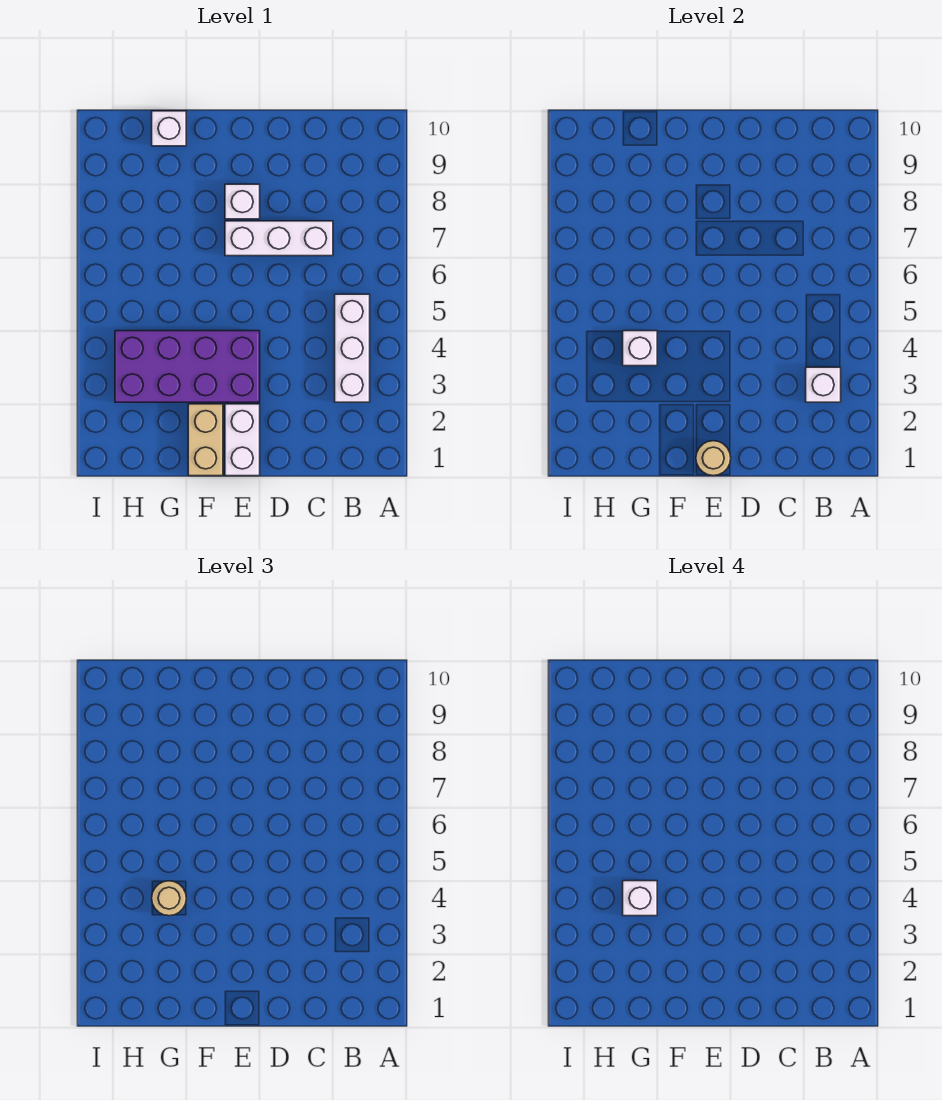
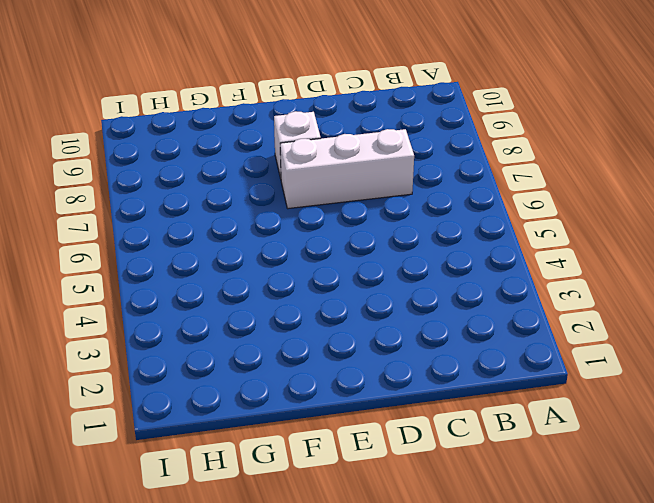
none -> white 1x3 brick [335,294,370,402]
none -> white 1x2 brick [225,404,260,476]
none -> purple 2x4 brick [115,331,260,402]

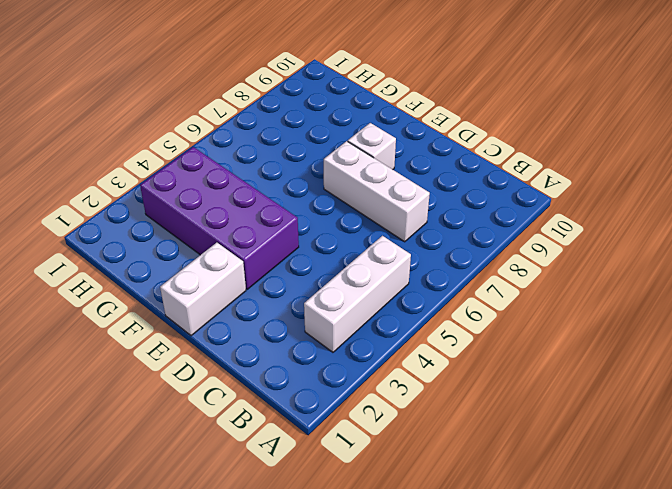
none -> tan 1x2 brick [188,404,223,476]
none -> white 1x1 brick [152,111,186,146]
none -> white 1x1 brick [806,367,841,402]

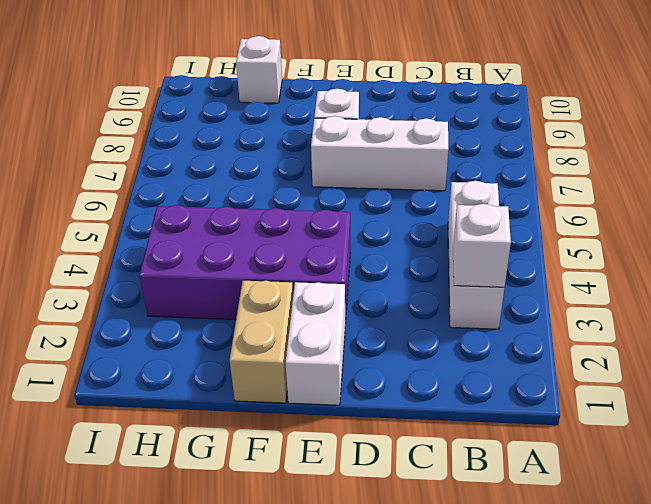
none -> tan 1x1 round brick [696,441,731,476]
none -> white 1x1 brick [623,331,657,366]
none -> tan 1x1 round brick [152,881,186,916]

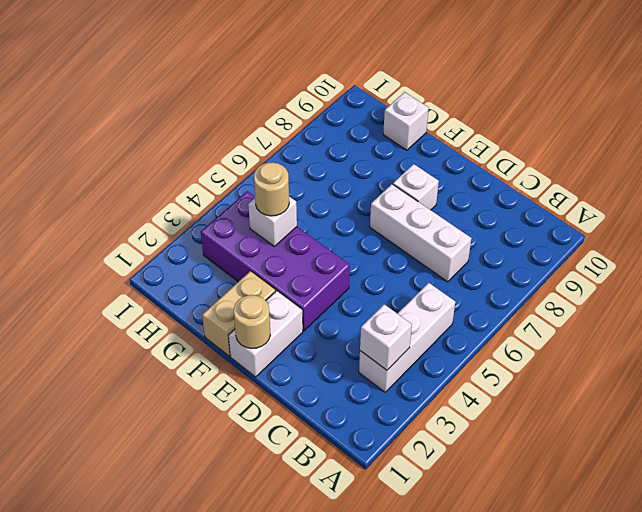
none -> white 1x1 brick [623,881,657,916]

